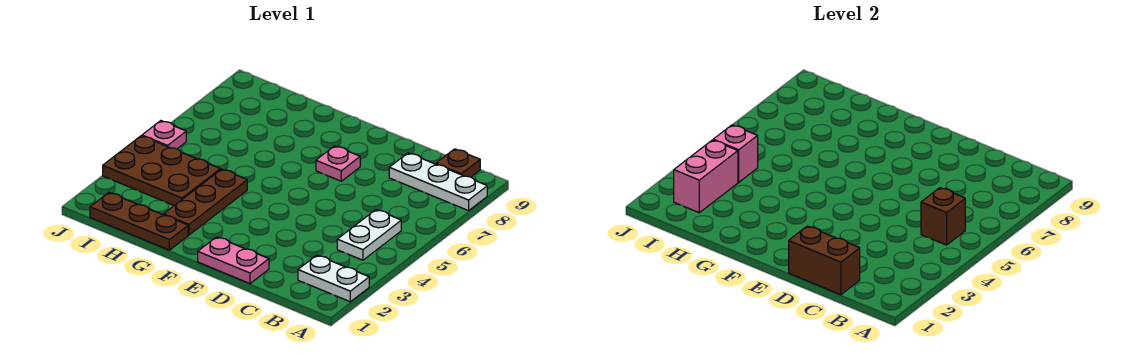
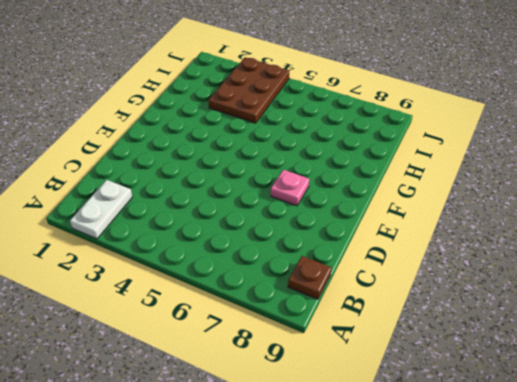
none -> white 1x3 plate [389,153,487,211]
none -> white 1x2 plate [337,210,401,260]
none -> pink 1x2 plate [198,237,269,283]

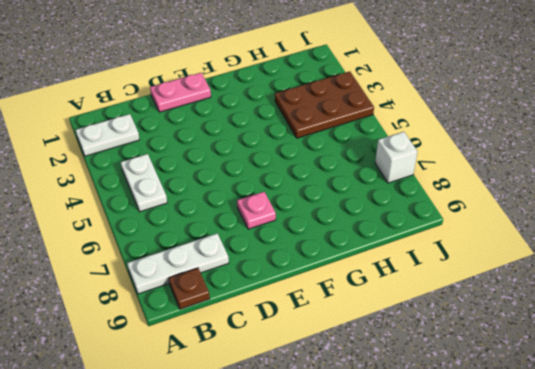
white 1x1 brick [375,132,417,183] -> none
none -> brown 1x3 plate [90,193,188,250]
none -> brown 1x3 plate [164,169,247,235]
none -> pink 1x1 plate [142,121,186,149]

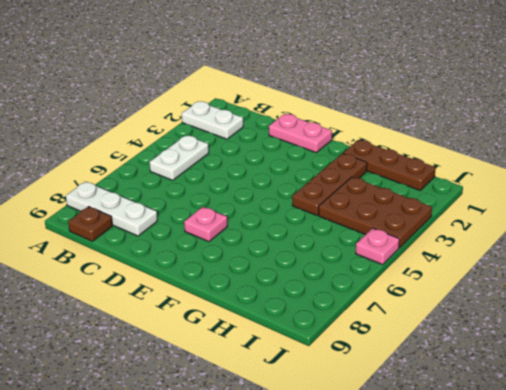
none -> brown 1x1 brick [921,188,965,245]
none -> brown 1x2 brick [789,226,860,295]
none -> pink 1x2 brick [674,140,738,213]

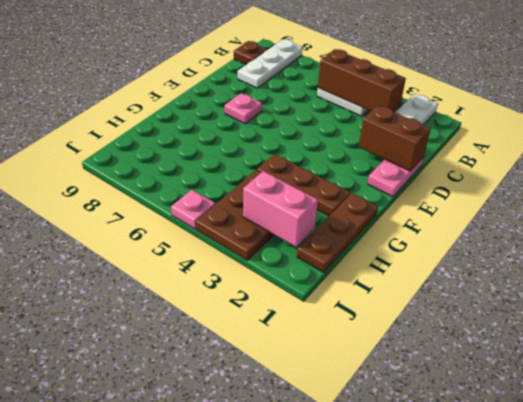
brown 1x3 brick [318,49,406,112] -> brown 1x1 brick [921,188,965,245]
brown 1x2 brick [359,105,431,171] -> brown 1x2 brick turned to [789,226,860,295]
none -> pink 1x1 brick [713,125,758,182]

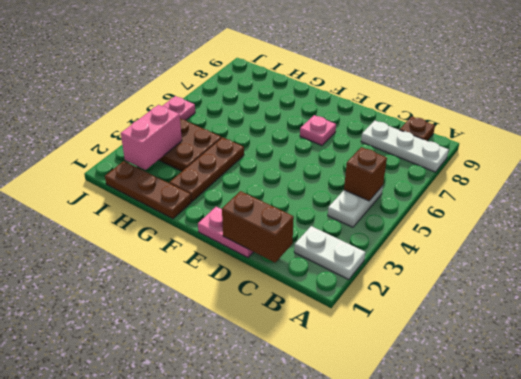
none -> pink 1x1 brick [713,125,758,182]

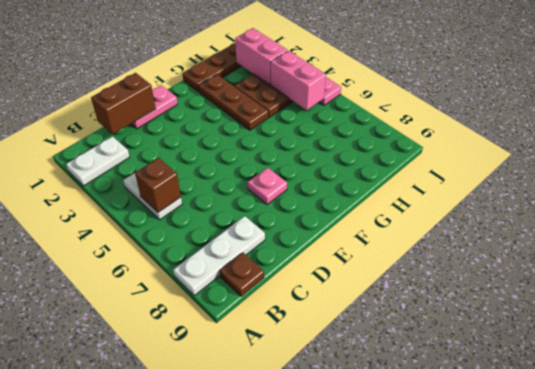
pink 1x2 brick [271,51,326,110] -> pink 1x1 brick [713,125,758,182]

